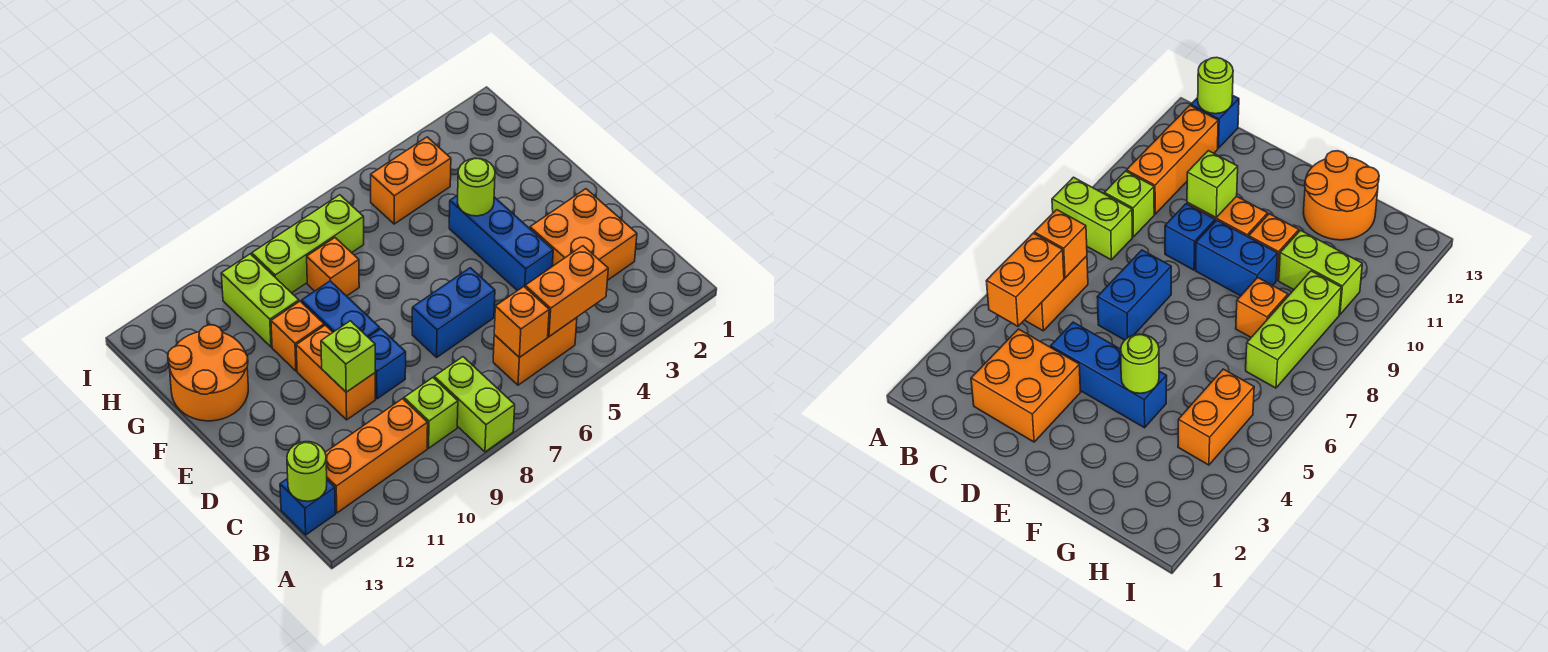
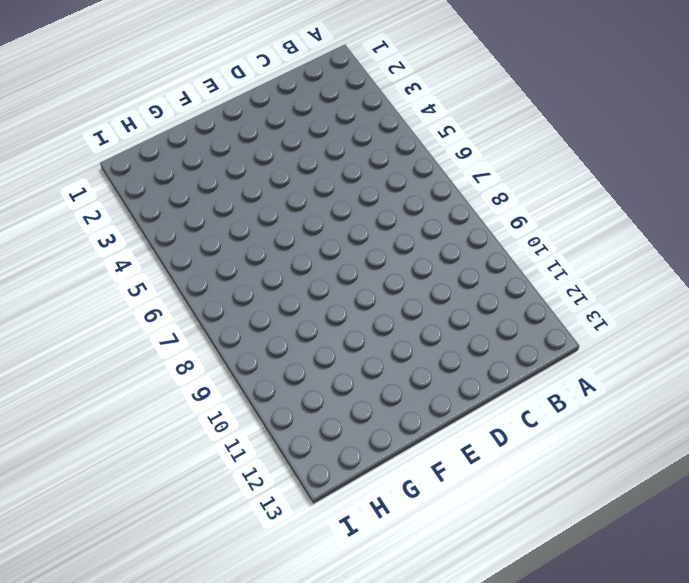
none -> lime 1x2 brick [434,357,515,452]
none -> orange 1x2 brick [493,318,577,385]
none -> lime 1x1 brick [404,378,458,448]

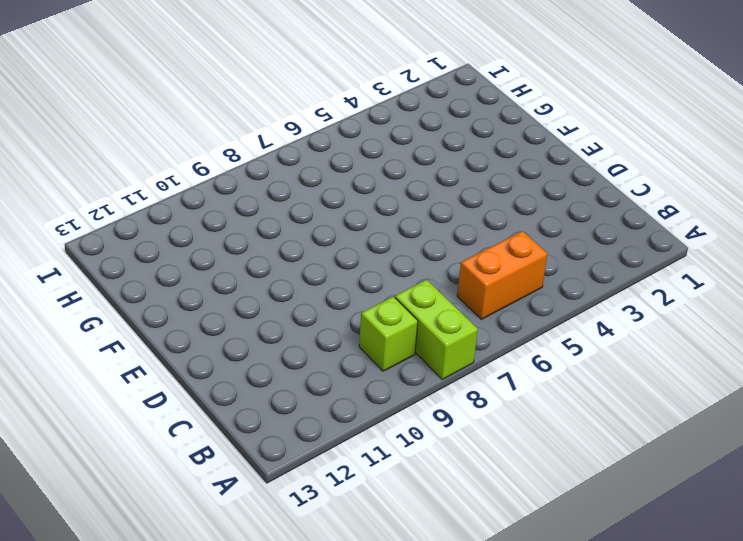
none -> orange 1x3 brick [325,399,428,513]
none -> blue 1x1 brick [280,479,335,535]
none -> orange 2x2 brick [530,189,637,280]

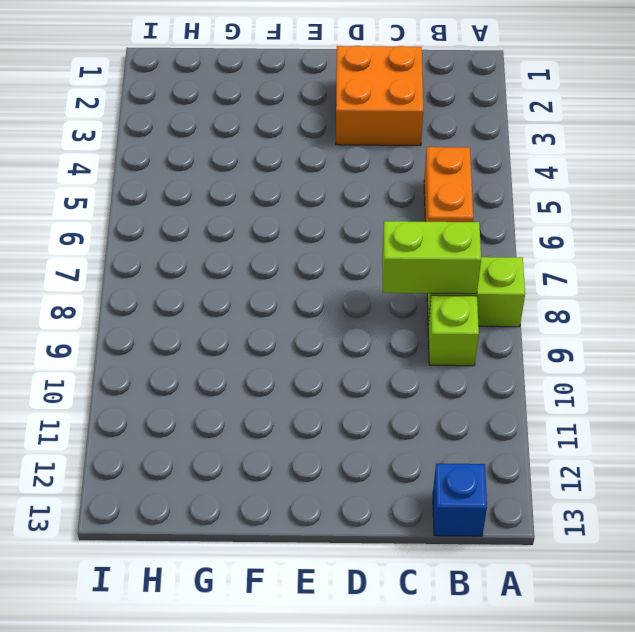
lime 1x2 brick [382,221,481,294] -> lime 1x2 brick moved to [221,254,299,347]
none -> orange 1x3 brick [325,399,428,513]
none -> blue 1x3 brick [449,195,553,291]
none -> blue 1x2 brick [412,268,495,357]

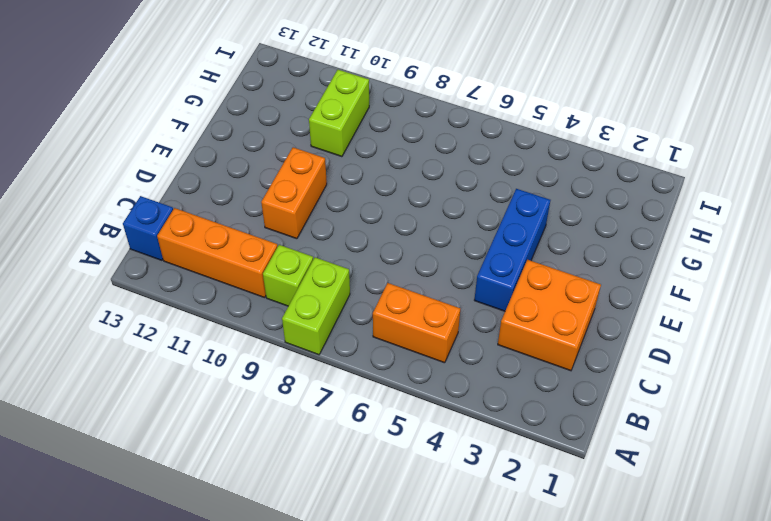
none -> blue 1x2 brick [412,268,495,357]
none -> blue 1x1 brick [368,329,406,399]
none -> blue 1x2 brick [301,281,380,337]

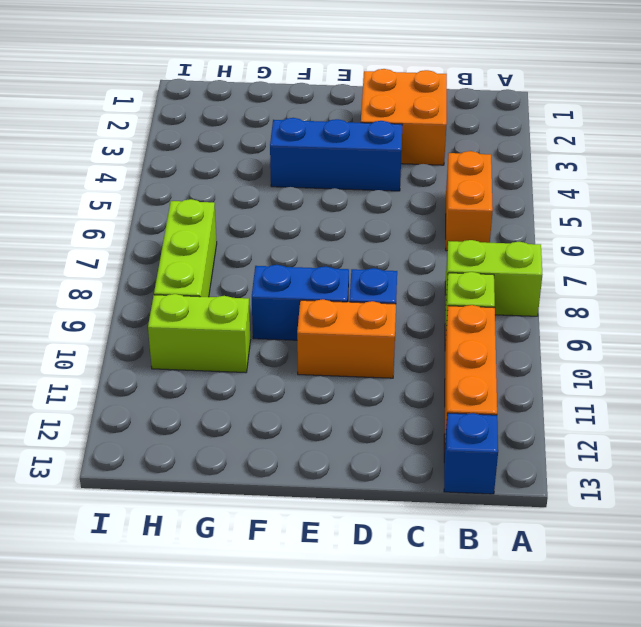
none -> blue 1x2 brick [412,268,495,357]
none -> orange 1x1 brick [271,301,324,371]
none -> orange 2x2 round brick [168,325,248,421]

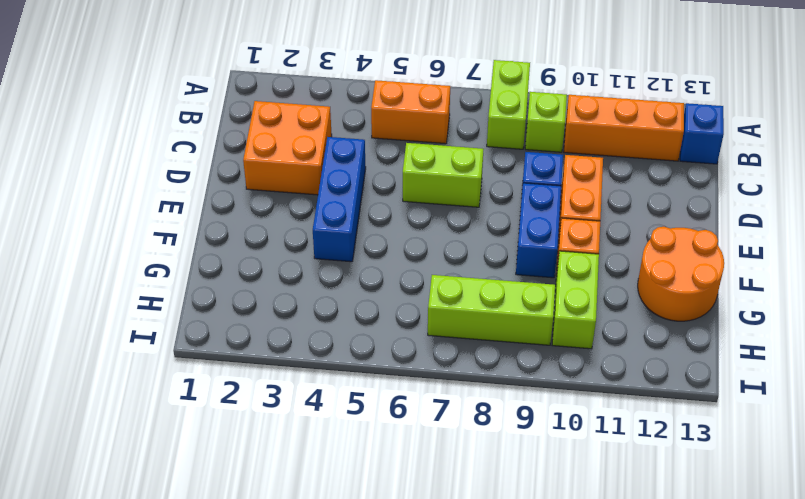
lime 1x2 brick [403,143,484,207] -> blue 1x2 brick [412,268,495,357]
none -> orange 1x1 brick [307,238,359,296]
none -> orange 1x2 brick [371,137,451,224]
none -> orange 1x2 brick [525,246,608,337]

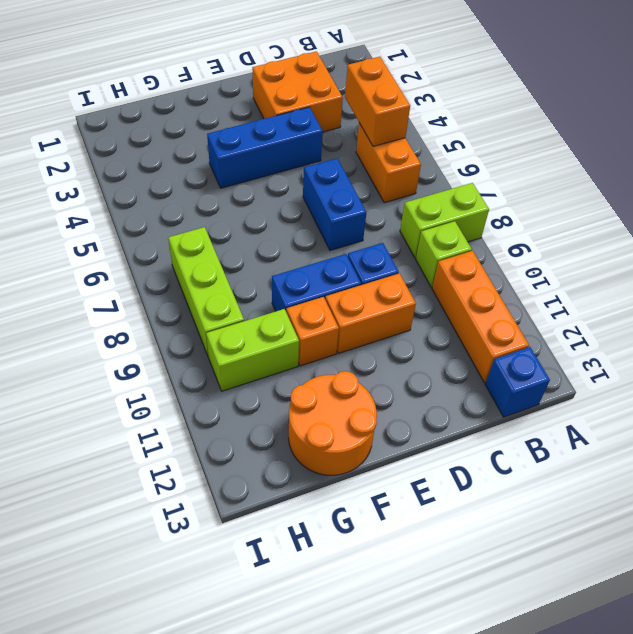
none -> orange 1x1 brick [307,238,359,296]
none -> orange 1x2 brick [371,137,451,224]
none -> orange 1x1 brick [494,287,549,357]

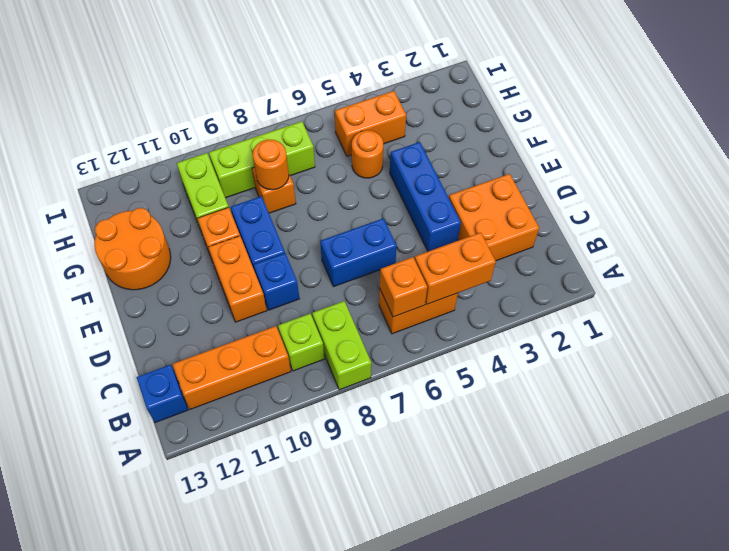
orange 1x1 round brick [352,130,383,178] -> none
orange 1x1 round brick [252,139,289,190] -> none
none -> lime 1x1 round brick [287,442,327,501]
none -> lime 1x1 brick [321,321,375,392]
none -> lime 1x1 round brick [457,158,495,216]

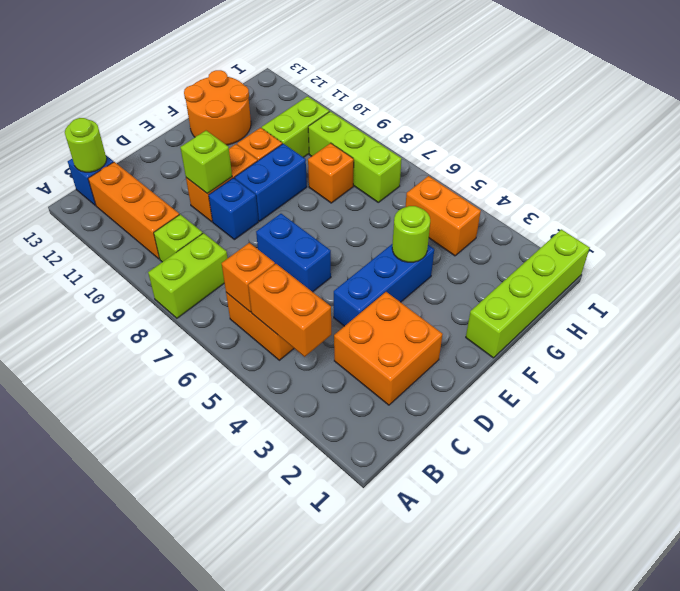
lime 1x4 brick [466,229,590,358] -> none

